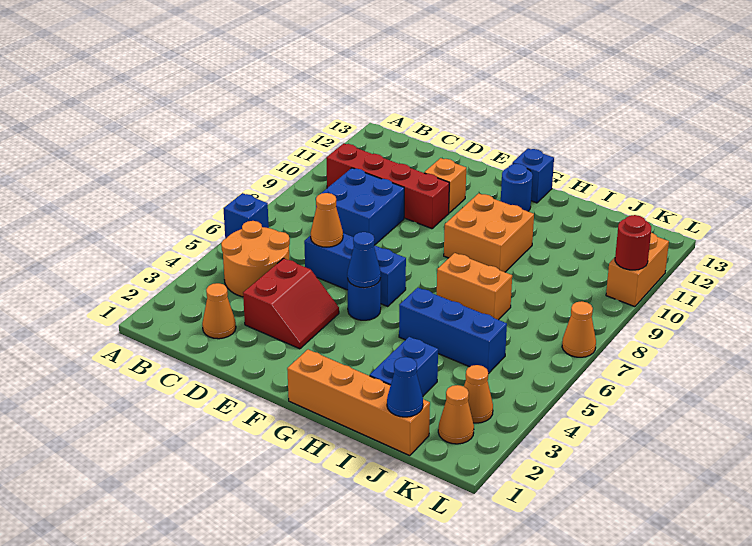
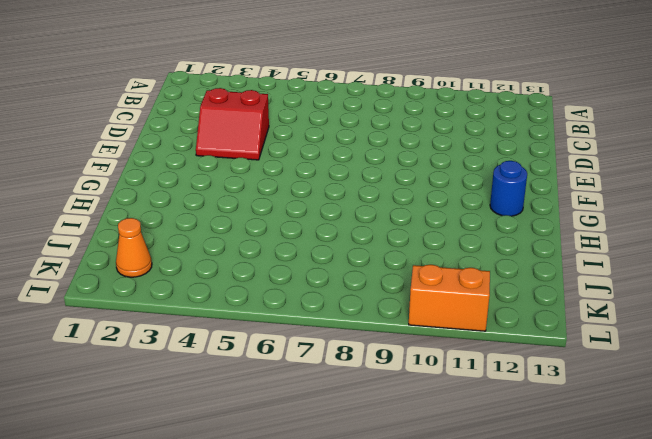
none -> blue 1x1 brick [223,193,269,239]
none -> orange 2x2 round brick [221,221,290,297]
none -> red 1x4 brick [326,143,449,229]

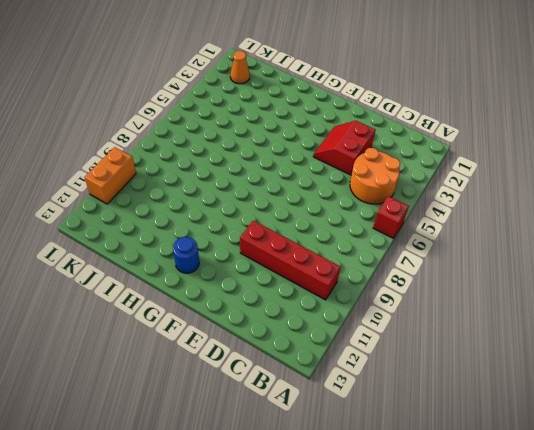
red 1x1 brick [373,196,409,238] -> blue 1x1 brick [223,193,269,239]
none -> orange 1x1 cone [202,283,236,339]
none -> blue 2x2 brick [316,168,404,245]
none -> blue 1x3 brick [304,233,406,306]

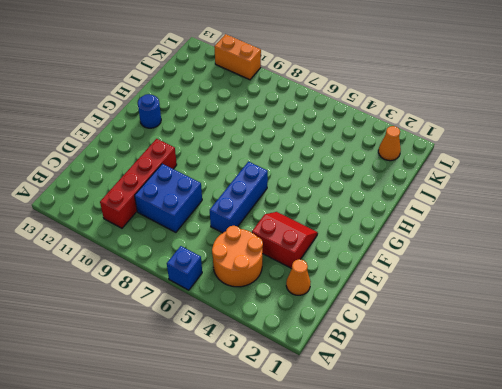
none -> orange 1x1 brick [424,158,466,213]
none -> blue 1x1 round brick [347,278,381,320]
none -> orange 1x4 brick [287,350,430,456]

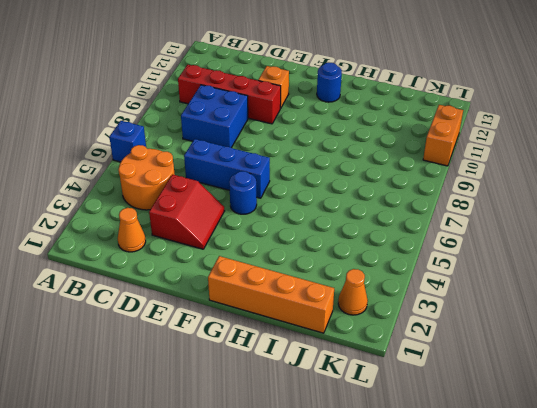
none -> orange 2x2 brick [444,193,534,272]
none -> blue 1x1 brick [512,148,554,203]
none -> blue 1x3 brick [399,288,507,374]

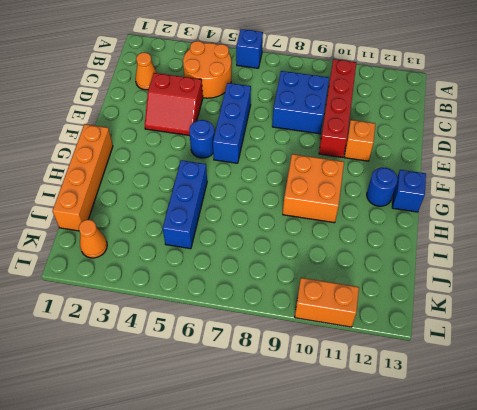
none -> orange 1x2 brick [437,253,512,320]
none -> blue 1x2 brick [370,337,438,396]
none -> orange 1x1 cone [464,365,493,423]

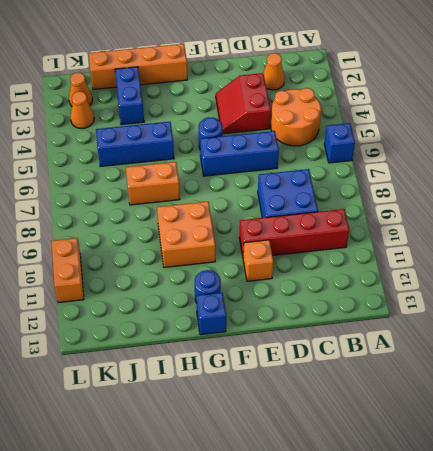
none -> orange 1x1 cone [562,301,596,357]
none -> orange 1x1 cone [311,193,343,247]
none -> blue 1x1 cone [347,232,381,288]

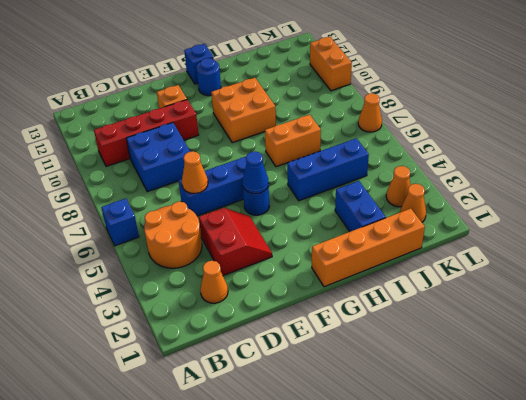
none -> blue 1x1 cone [387,357,423,417]
none -> red 1x1 round brick [615,215,651,270]

